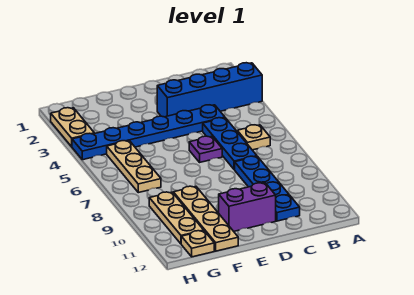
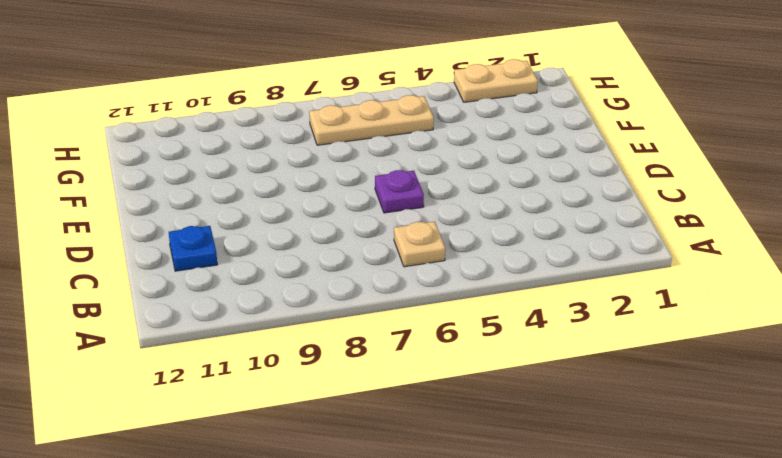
none -> blue 1x4 brick [157,63,262,117]
none -> blue 1x6 plate [72,105,225,160]
none -> blue 1x3 plate [203,118,257,170]

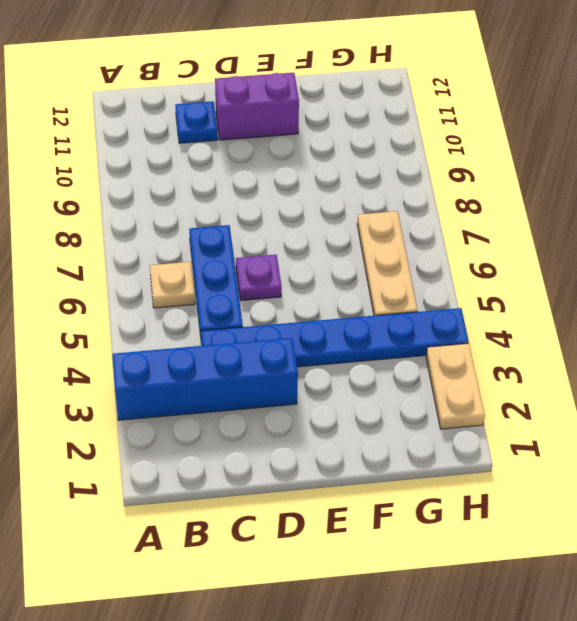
none -> blue 1x3 plate [235,156,289,197]
none -> tan 1x4 plate [173,186,238,251]
none -> tan 1x3 plate [149,192,204,244]

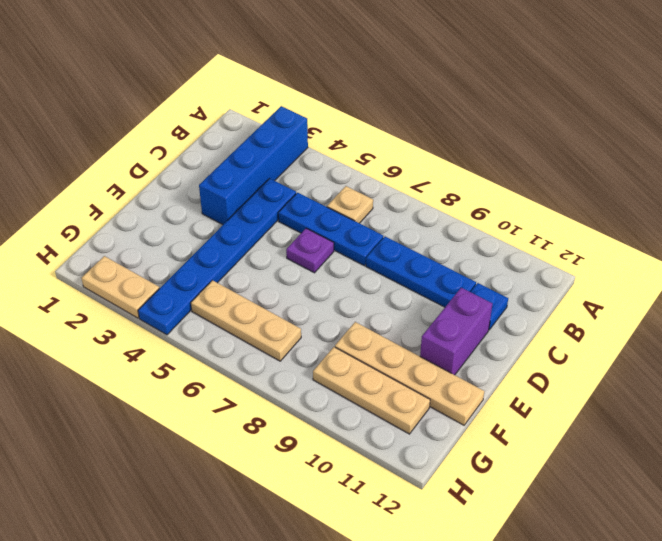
none -> tan 1x1 plate [181,231,214,257]

